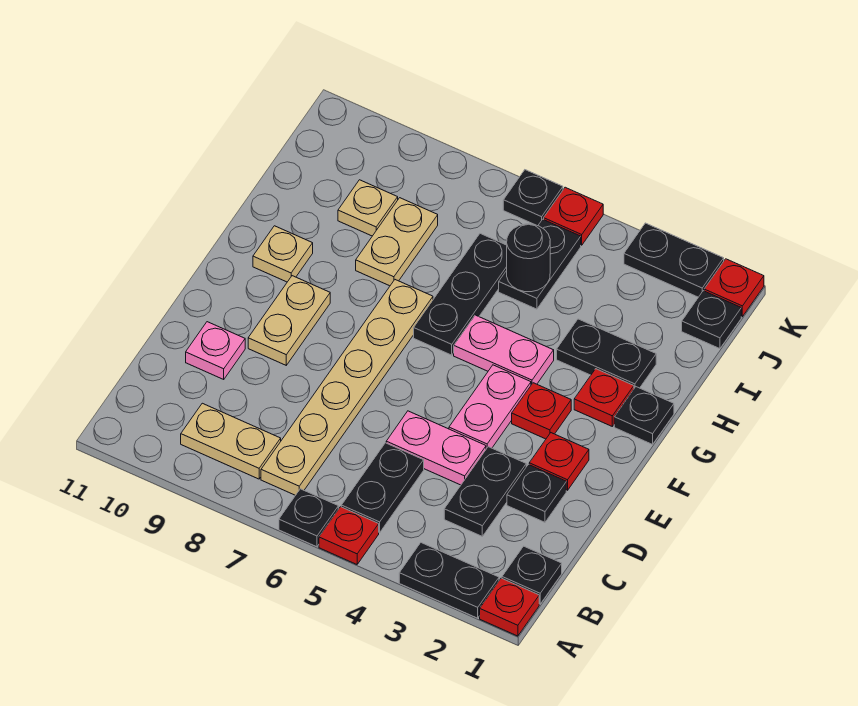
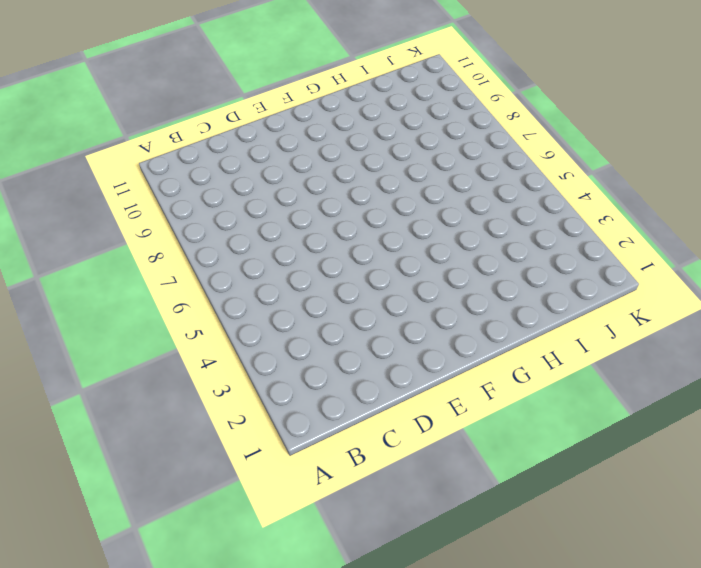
none -> red 1x1 plate [480,578,539,636]
none -> black 1x2 plate [399,543,499,618]
none -> red 1x1 plate [319,507,379,564]
none -> black 1x1 plate [279,489,338,547]

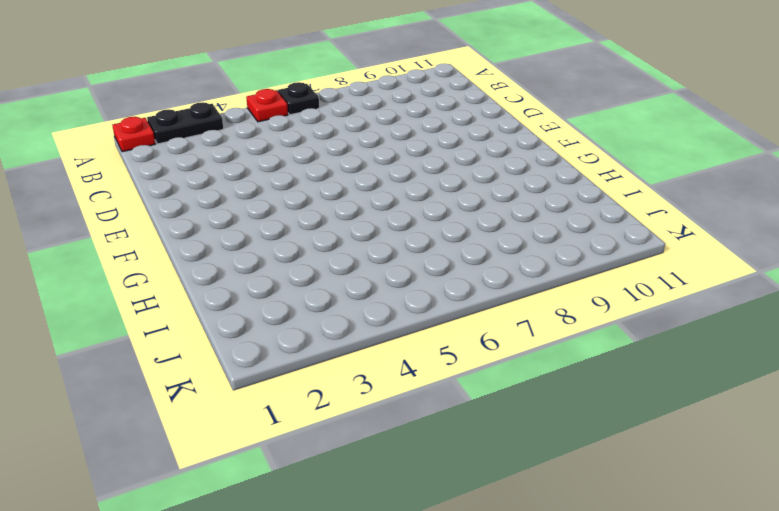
none -> black 1x1 plate [502,546,562,604]
none -> black 1x2 plate [341,443,424,533]
none -> tan 1x6 plate [261,280,433,495]
none -> tan 1x2 plate [181,403,281,479]

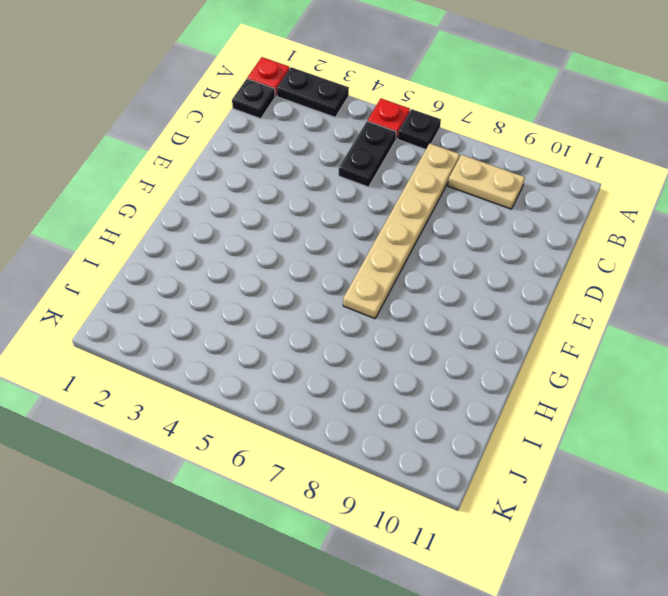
none -> black 1x2 plate [444,447,526,536]
none -> black 1x1 plate [507,464,566,522]
none -> pink 1x2 plate [386,411,486,485]
none -> pink 1x1 plate [186,322,245,379]

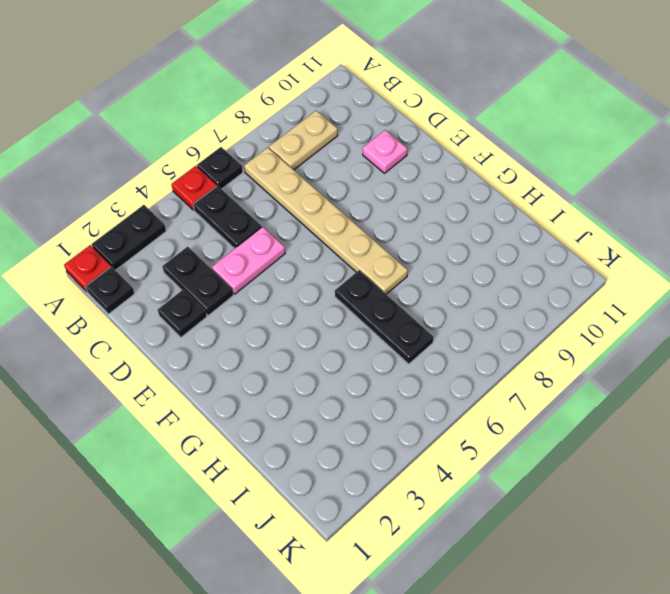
none -> red 1x1 plate [529,433,589,490]
none -> pink 1x2 plate [449,365,531,449]
none -> tan 1x2 plate [248,276,330,365]
none -> red 1x1 plate [512,383,571,439]

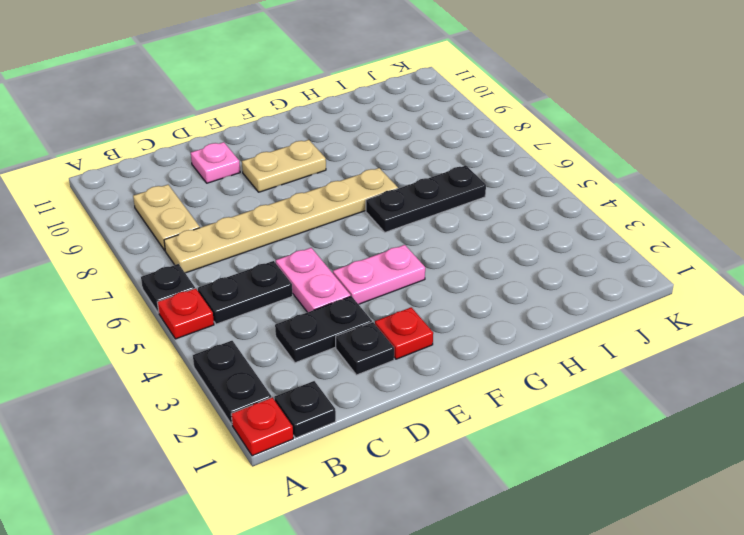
none -> red 1x1 plate [512,383,571,439]
none -> black 1x1 plate [614,387,674,444]
none -> red 1x1 plate [574,369,634,426]
none -> pink 1x2 plate [454,315,554,385]

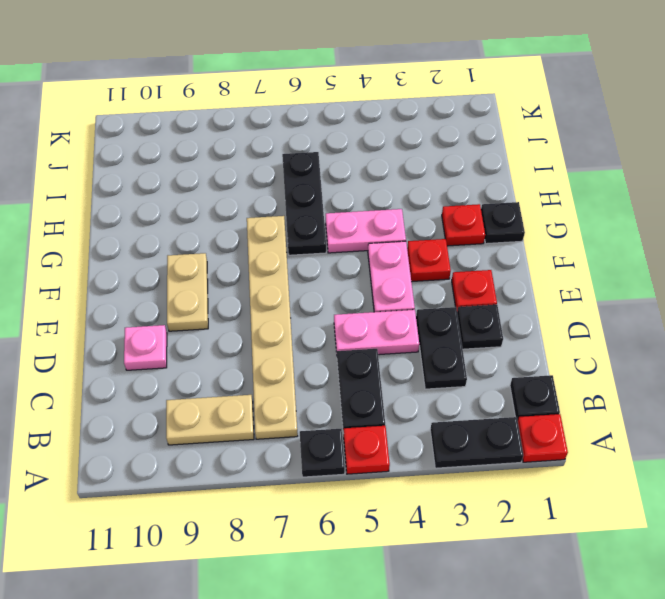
none -> tan 1x1 plate [253,226,313,282]
none -> black 1x2 plate [557,319,656,388]
none -> tan 1x2 plate [356,198,438,286]
none -> black 1x2 plate [499,219,581,309]

